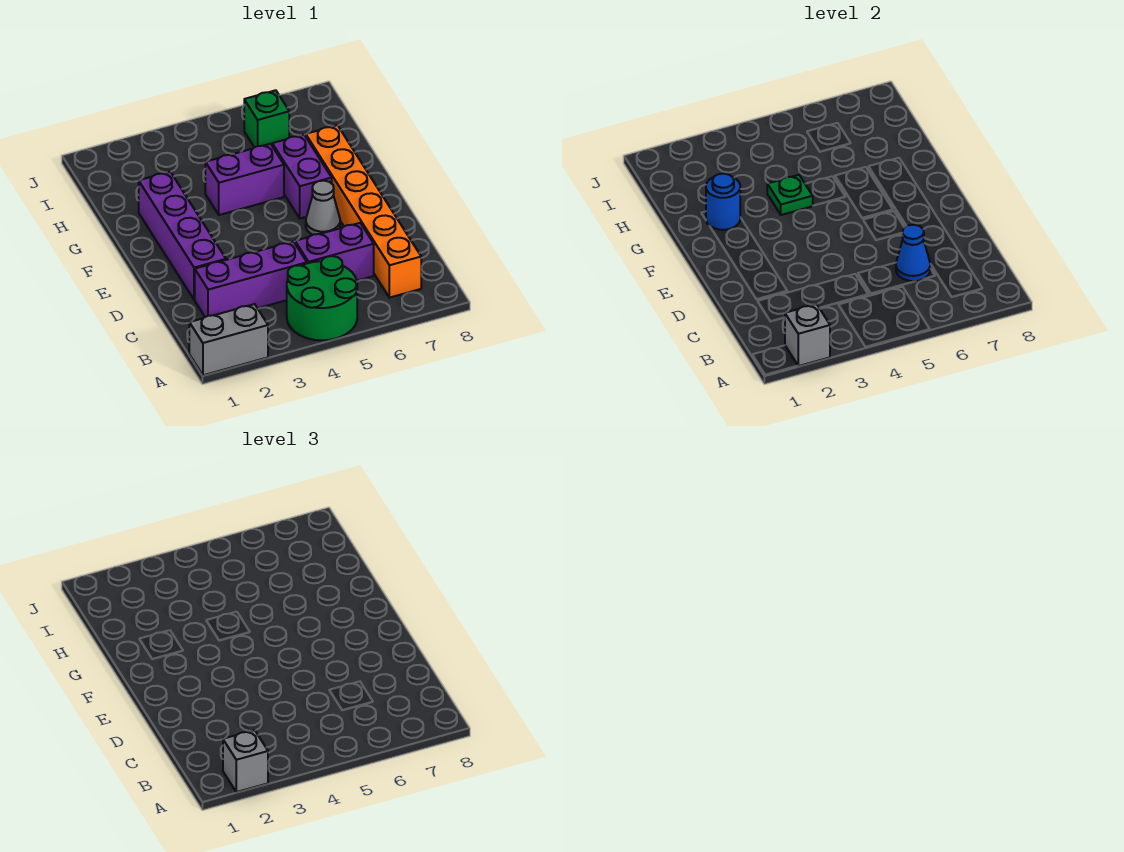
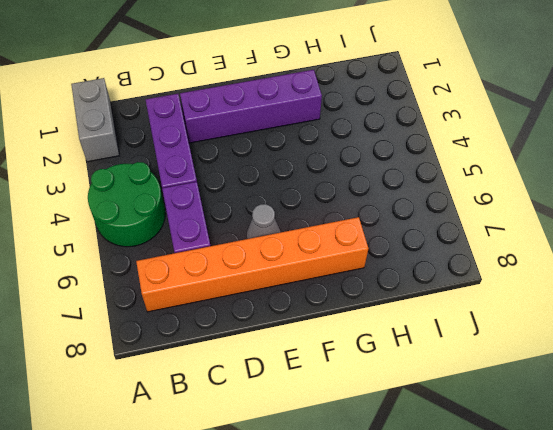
none -> purple 1x2 brick [272,135,332,218]
none -> purple 1x2 brick [205,144,284,215]
none -> green 1x1 brick [244,90,289,147]

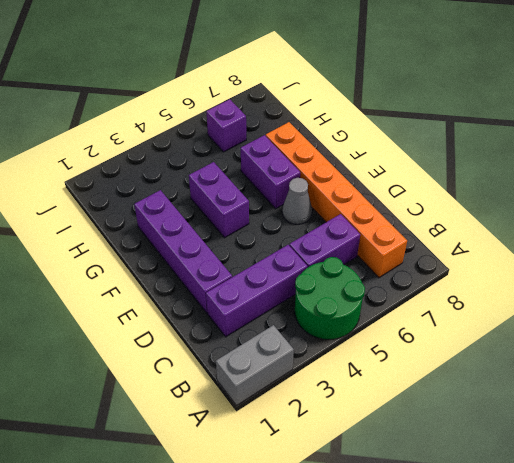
purple 1x2 brick [189,162,249,238] -> purple 1x2 brick turned to [205,144,284,215]
purple 1x1 brick [206,99,246,152] -> green 1x1 brick [244,90,289,147]
none -> grey 1x1 brick [785,304,830,366]
none -> blue 1x1 cone [896,225,930,281]
none -> blue 1x1 round brick [706,174,740,230]

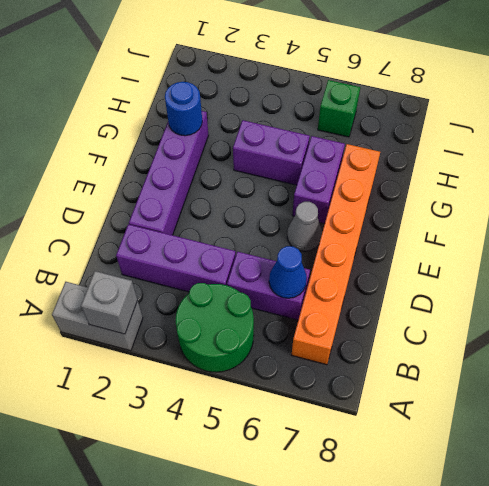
none -> green 1x1 plate [767,175,813,215]
none -> grey 1x1 brick [223,730,268,792]

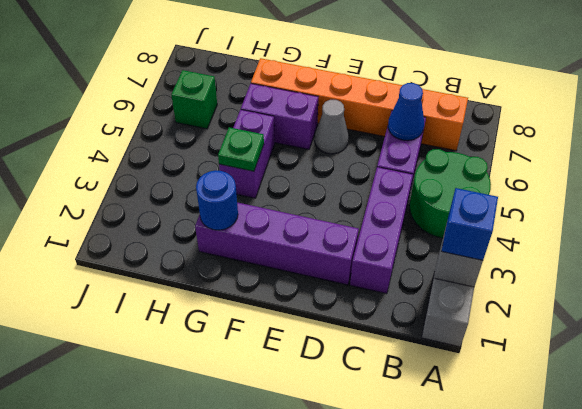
blue 1x1 brick [441,188,498,260] -> grey 1x1 brick [223,730,268,792]

